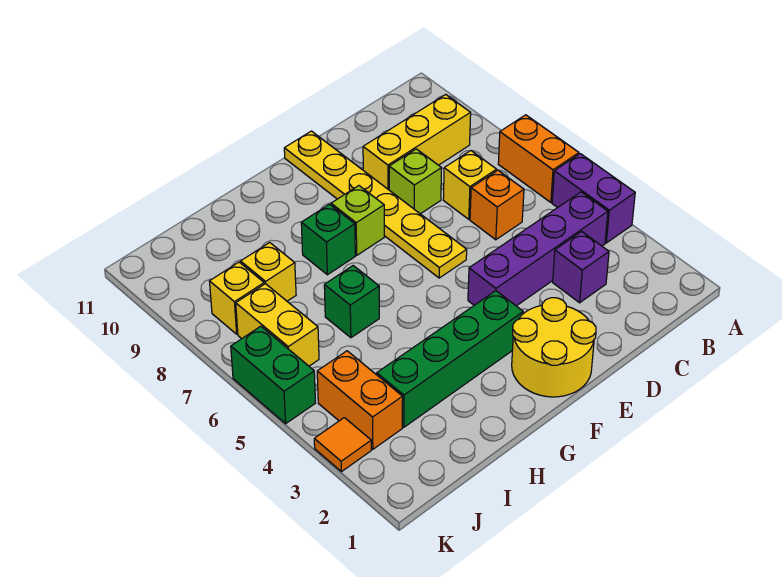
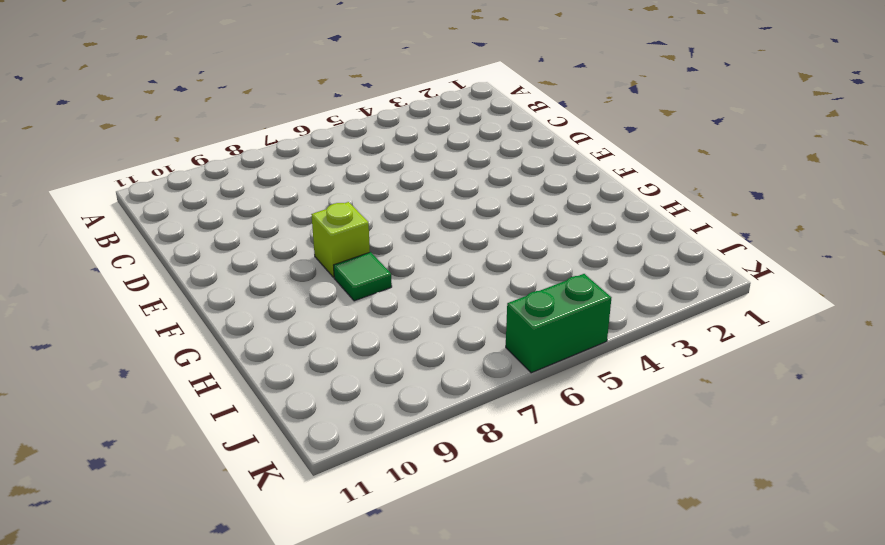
green 1x1 tile [334,252,392,301] -> green 1x1 brick [301,204,355,275]
none -> purple 1x2 brick [552,154,635,243]
none -> orange 1x2 brick [498,115,579,202]
none -> purple 1x4 brick [468,192,608,306]

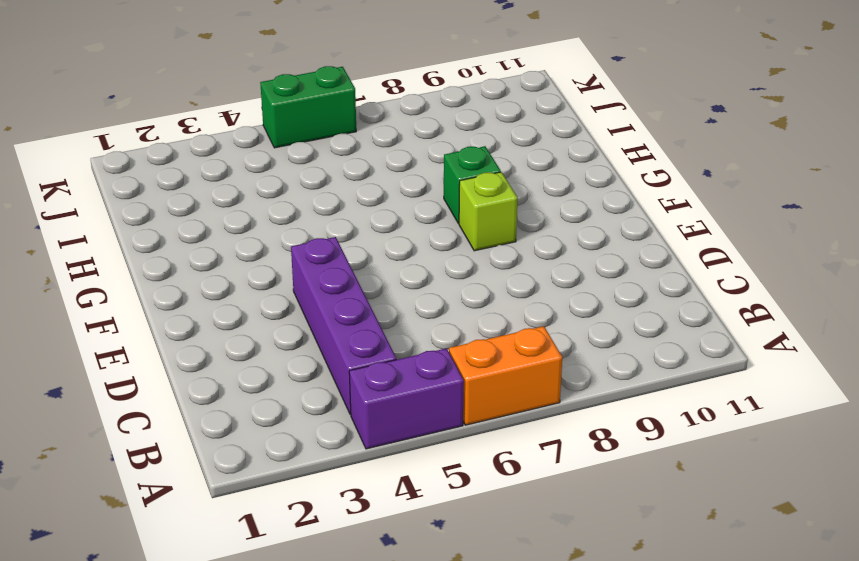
none -> yellow 1x3 brick [363,94,471,190]
none -> purple 1x1 brick [553,231,609,303]
none -> orange 1x1 brick [470,170,524,240]

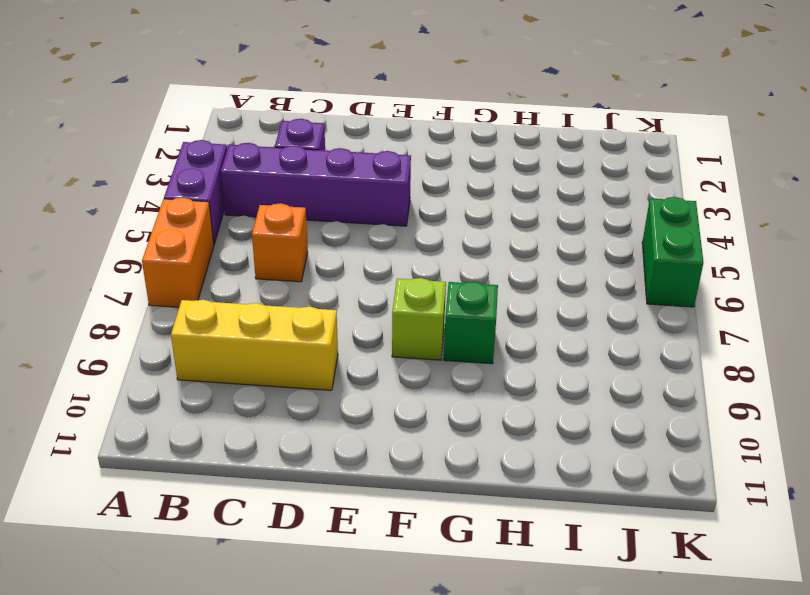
none -> yellow 1x1 brick [443,151,497,219]
none -> lime 1x1 brick [389,149,442,214]
none -> yellow 2x2 round brick [512,298,596,397]

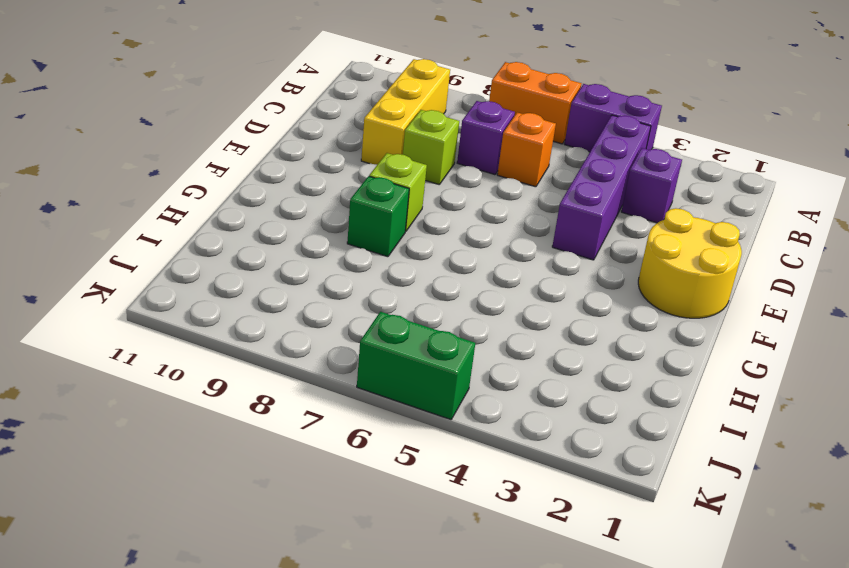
purple 1x1 brick [457,101,515,175] -> yellow 1x1 brick [443,151,497,219]
none -> yellow 1x6 plate [284,131,467,278]
none -> green 1x4 brick [377,291,523,427]
none -> green 1x1 brick [324,266,379,338]

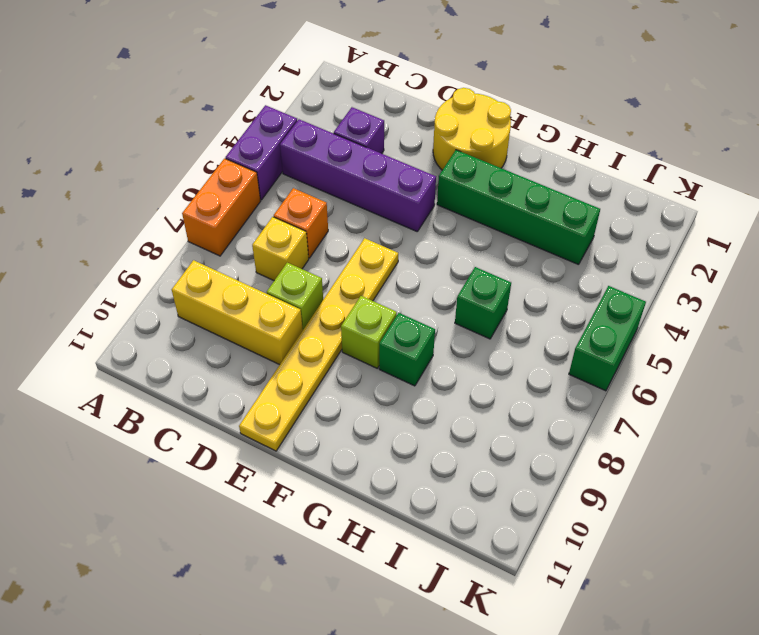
none -> yellow 1x1 brick [241,243,296,301]
none -> orange 1x2 brick [317,351,403,449]
none -> yellow 1x2 brick [236,284,319,366]

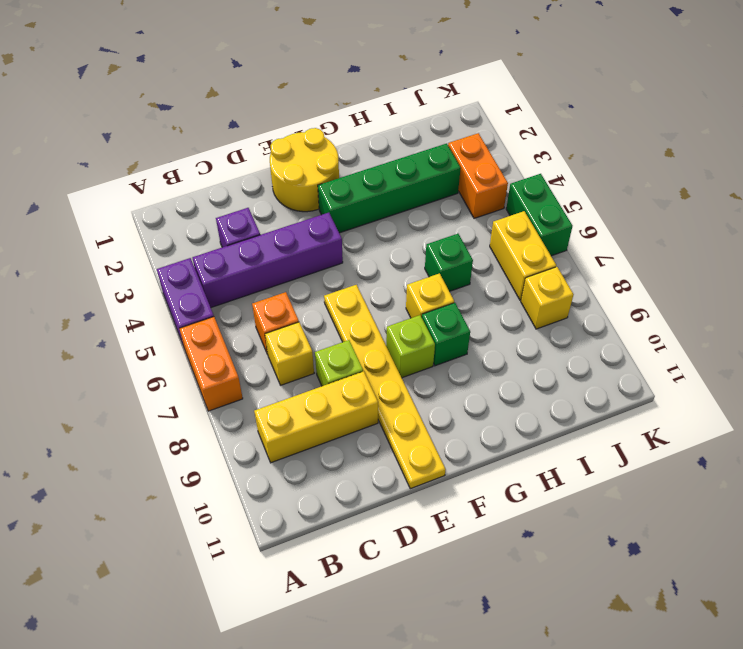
yellow 1x1 brick [406,273,454,318] -> yellow 1x1 brick moved to [241,243,296,301]
none -> orange 1x1 tile [314,418,371,472]

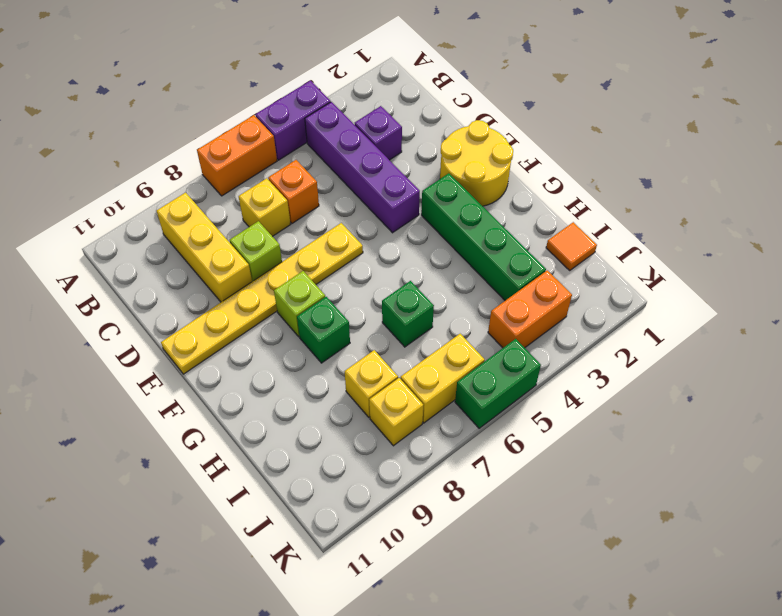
orange 1x1 tile [546,222,597,270] -> orange 1x1 tile moved to [314,418,371,472]

